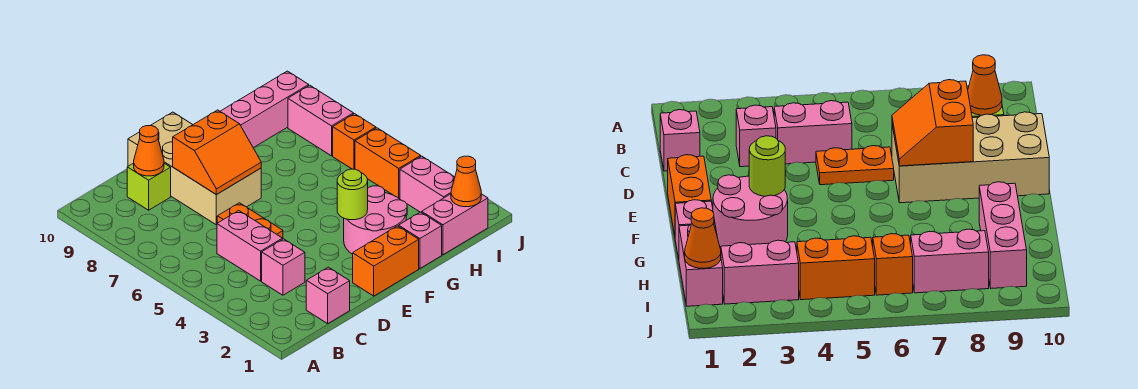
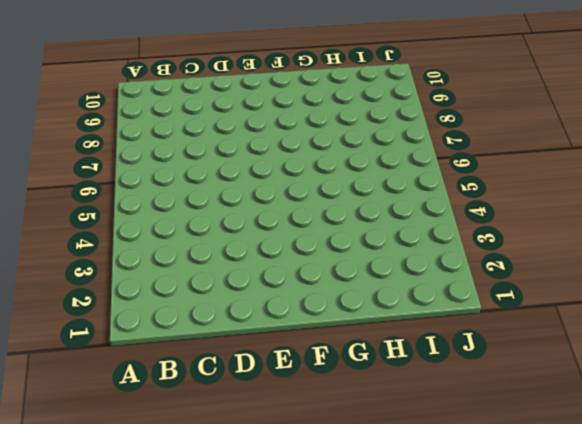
none -> pink 1x1 brick [306,267,350,324]
none -> pink 1x1 brick [262,239,305,295]
none -> pink 1x2 brick [217,211,283,281]

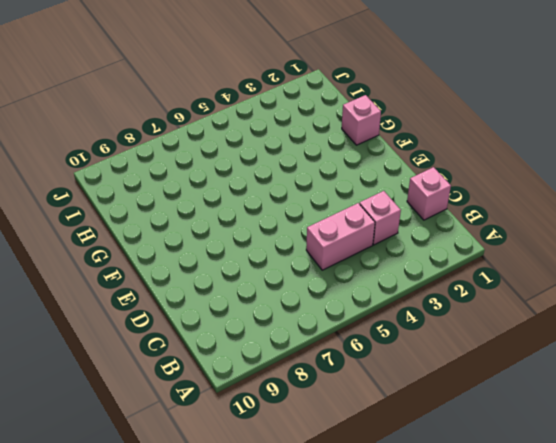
none -> lime 1x1 brick [127,163,171,210]
none -> orange 1x2 plate [217,203,283,238]
none -> tan 2x4 brick [128,112,261,225]

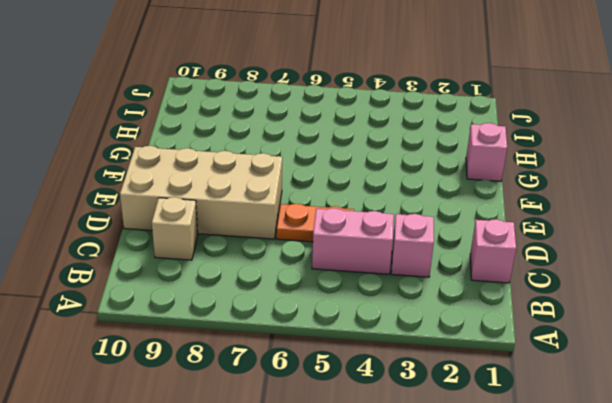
tan 1x1 brick [152,197,198,260] -> lime 1x1 brick [127,163,171,210]
none -> orange 1x2 brick [353,226,419,296]
none -> pink 2x2 round brick [344,186,407,254]
none -> pink 1x3 brick [220,71,309,148]

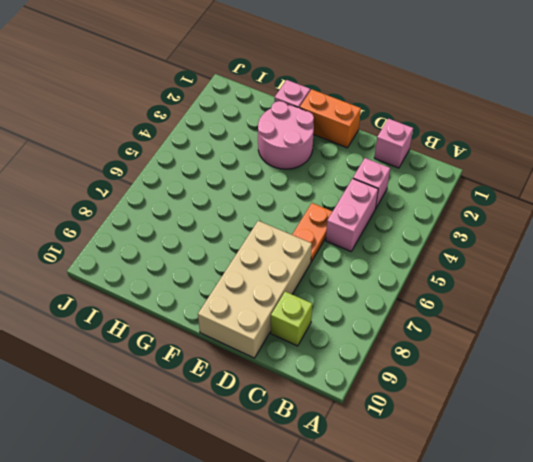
none -> pink 1x3 brick [220,71,309,148]
none -> pink 1x2 brick [422,194,488,255]
none -> pink 1x2 brick [400,156,455,213]

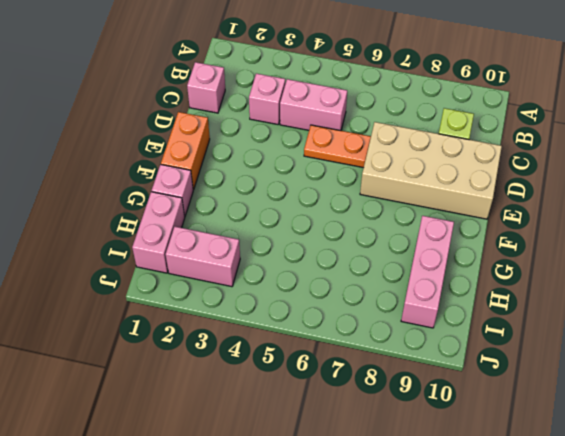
none -> pink 2x2 round brick [344,186,407,254]
none -> orange 1x2 brick [355,128,421,198]
none -> orange 1x1 brick [333,114,376,169]

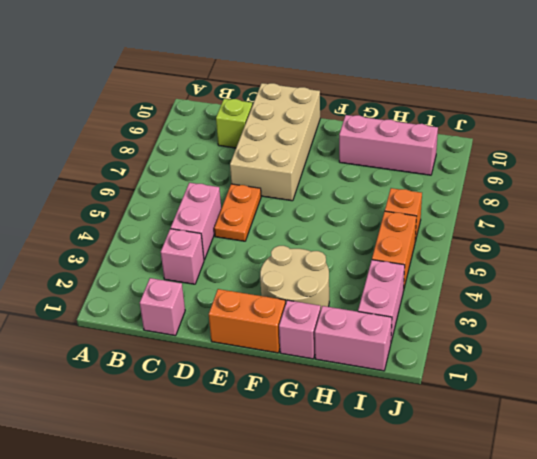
tan 2x2 round brick [260,246,329,308] -> pink 2x2 round brick [344,186,407,254]
none -> pink 1x2 brick [288,85,354,156]
none -> orange 1x1 cone [134,126,164,176]
none -> orange 2x2 slope [173,110,261,195]

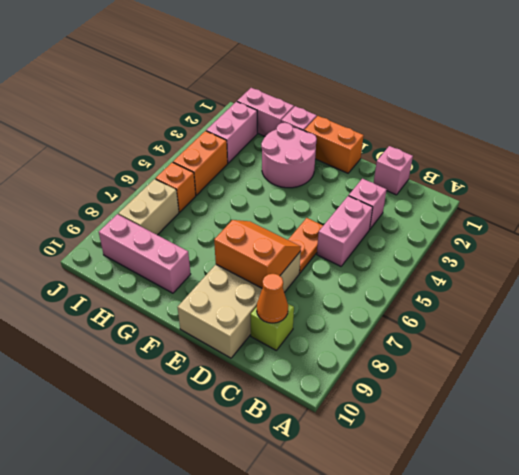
tan 1x2 brick [118,179,179,235] -> pink 1x2 brick [288,85,354,156]
none -> lime 1x1 round brick [337,169,368,220]
none -> orange 1x1 cone [451,156,481,207]

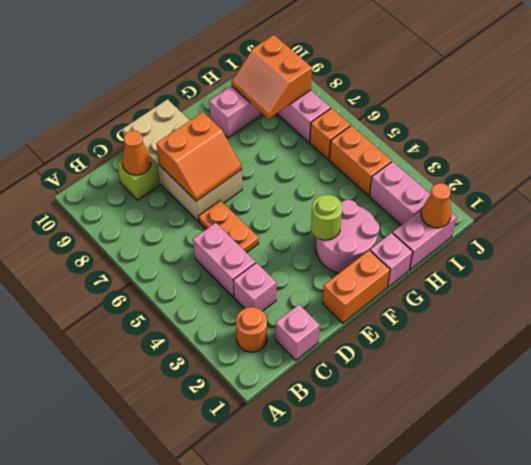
orange 1x1 round brick [236,307,267,352] -> none
orange 2x2 slope [231,35,312,119] -> none

